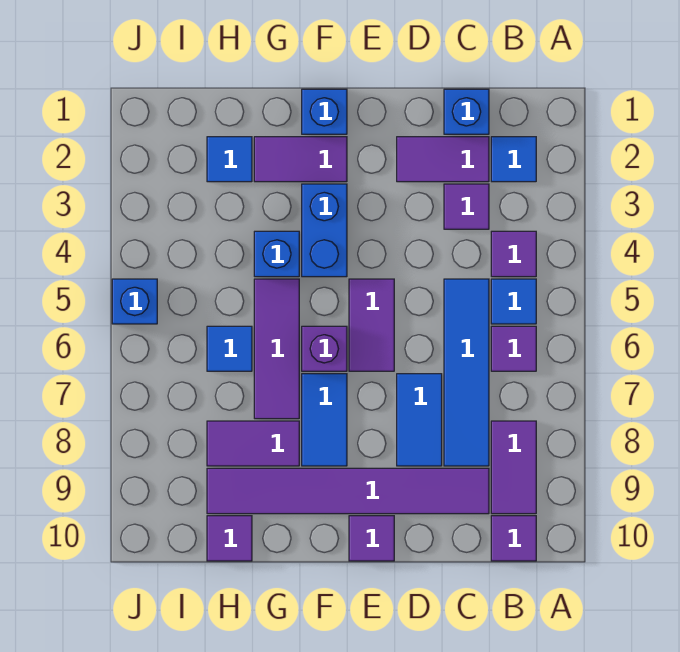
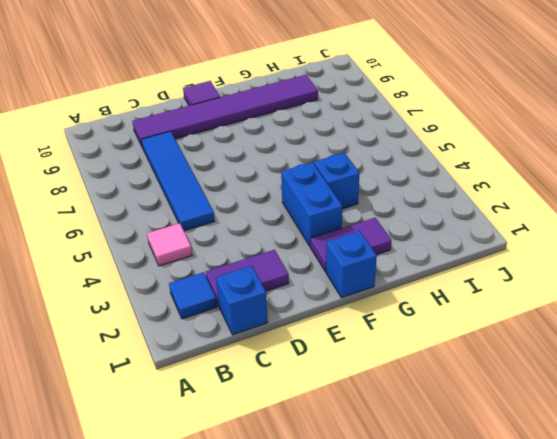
pink 1x1 tile [147,223,192,266] -> purple 1x1 tile [491,231,536,277]
none -> blue 1x1 tile [491,279,536,324]
none -> purple 1x1 tile [491,326,536,371]
none -> purple 1x2 tile [491,421,536,514]

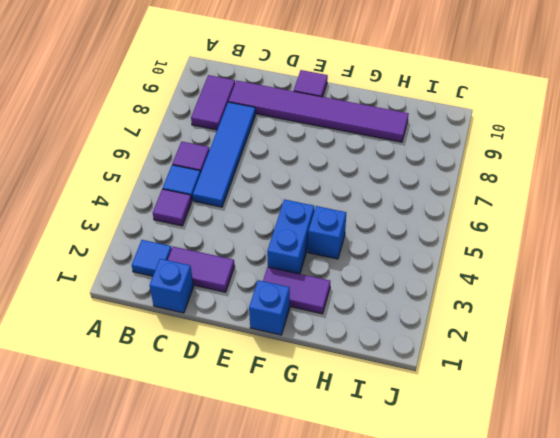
none -> purple 1x1 tile [491,516,536,561]
none -> purple 1x1 tile [444,184,489,229]
none -> blue 1x2 tile [397,374,442,466]

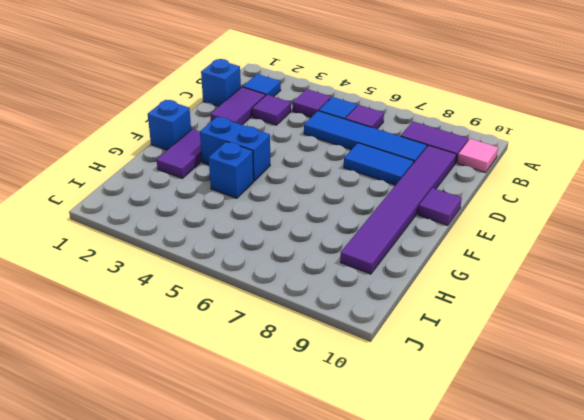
pink 1x1 tile [457,139,498,172] -> purple 1x1 tile [491,516,536,561]
none -> purple 1x2 tile [349,279,394,371]
none -> purple 1x1 brick [302,326,347,371]
none -> blue 1x2 tile [302,374,347,466]

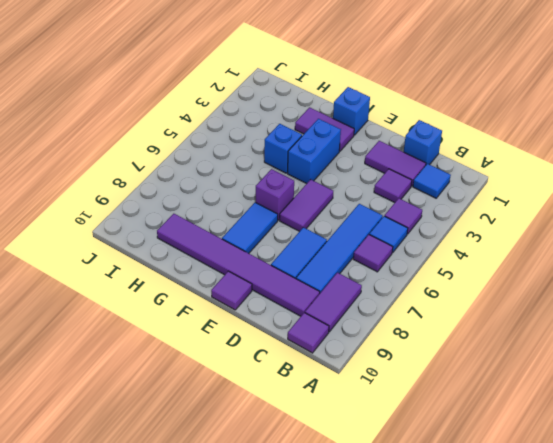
none -> purple 1x3 tile [254,279,299,419]
none -> purple 1x2 tile [207,421,299,466]
none -> blue 1x1 tile [207,137,252,182]

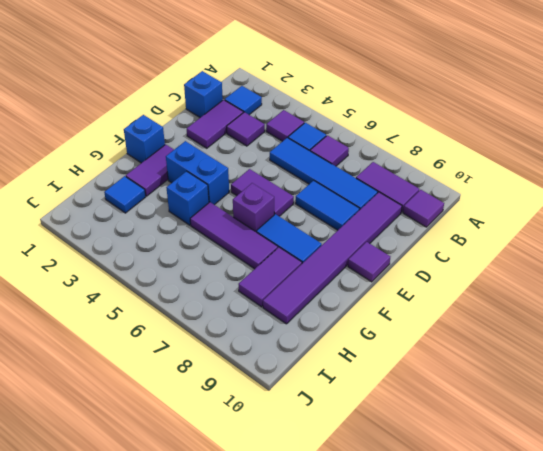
none -> blue 1x1 tile [207,326,252,371]
none -> purple 1x1 tile [207,516,252,561]
none -> blue 1x1 brick [112,279,157,324]

